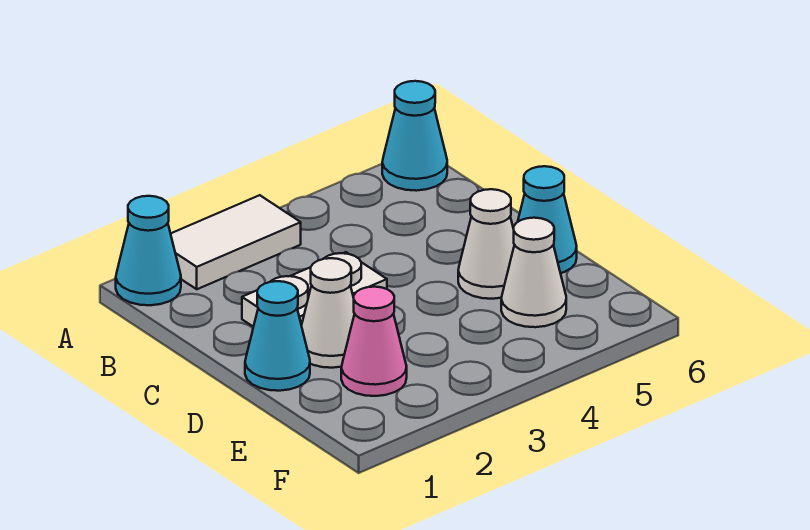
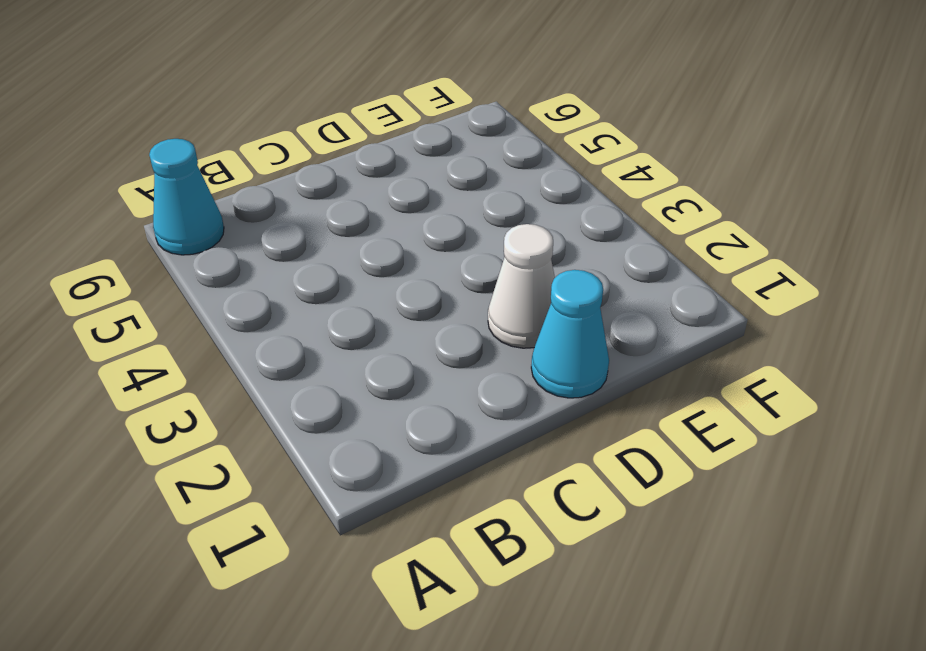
none -> cyan 1x1 cone [116,196,181,305]
none -> white 1x2 tile [171,195,301,289]

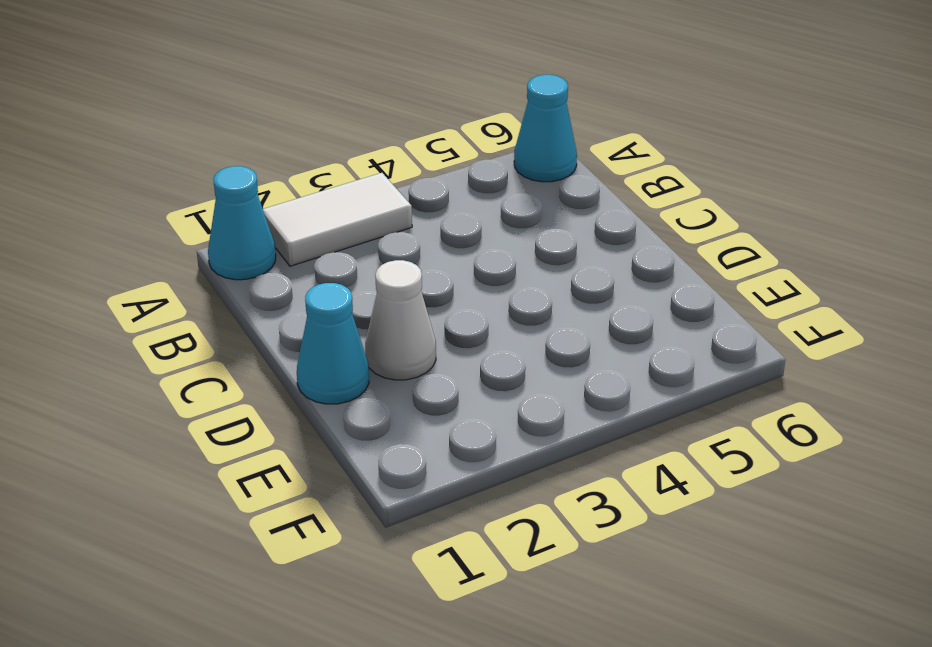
none -> white 1x2 plate [242,252,387,327]
none -> white 1x1 cone [458,189,514,299]

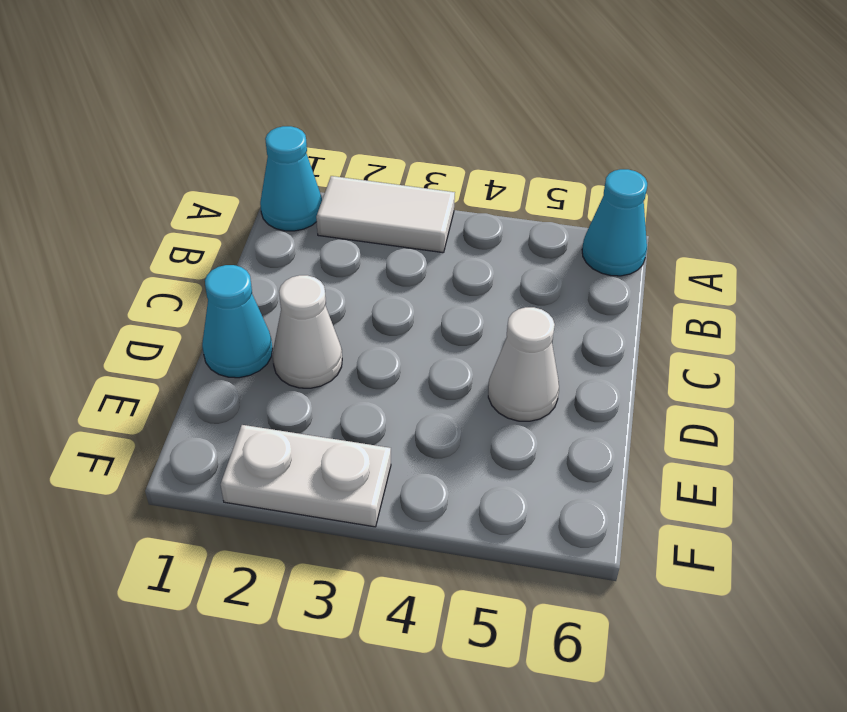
white 1x2 plate [220,425,391,527] -> white 1x2 plate moved to [242,252,387,327]
none -> cyan 1x1 cone [518,166,577,273]
none -> pink 1x1 cone [341,287,407,396]

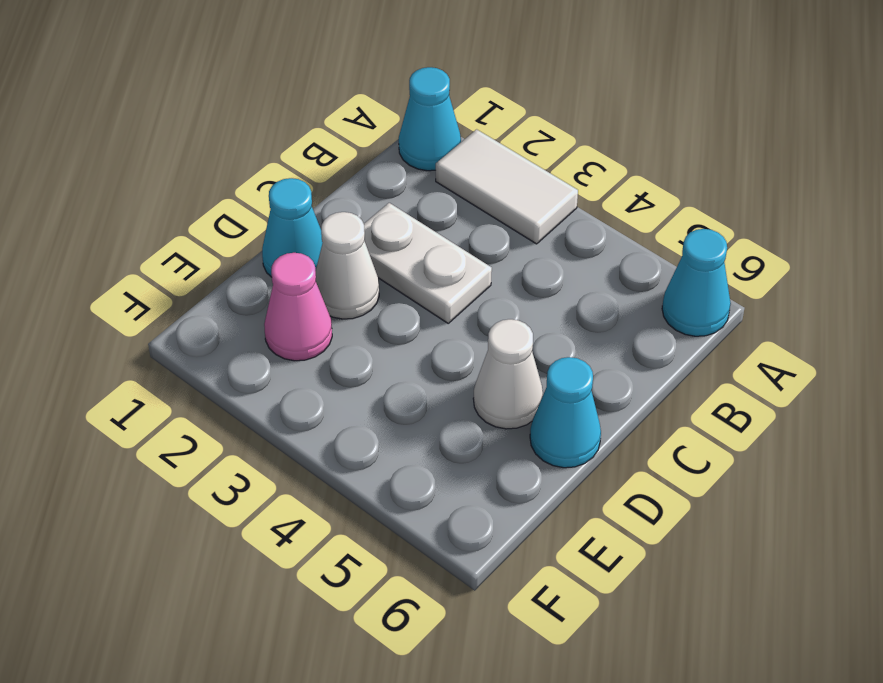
none -> white 1x1 cone [501,218,566,327]

